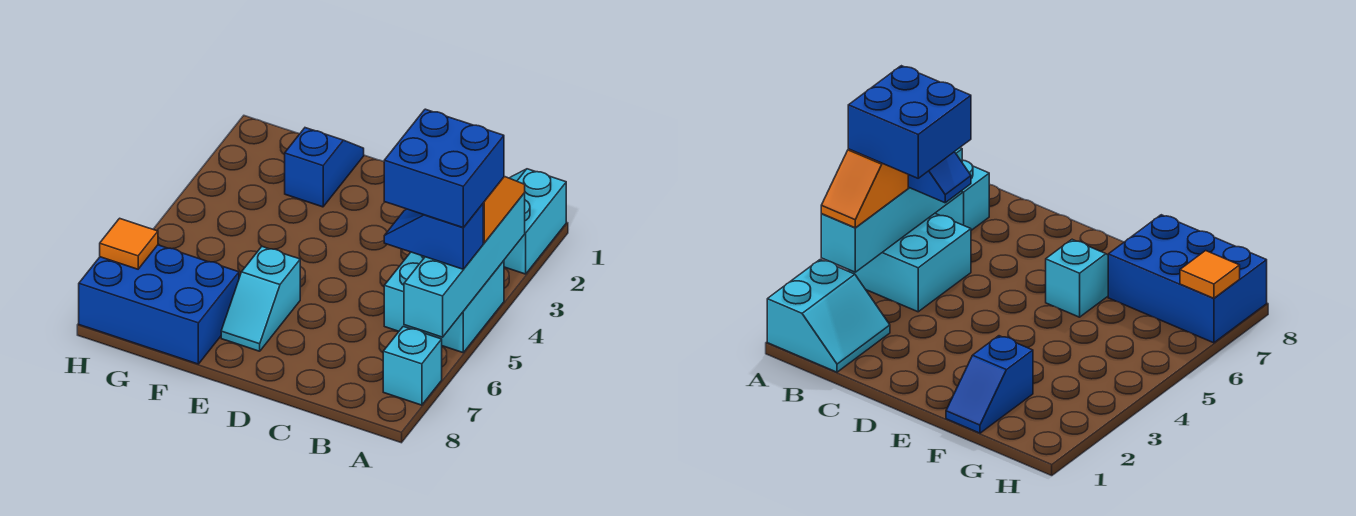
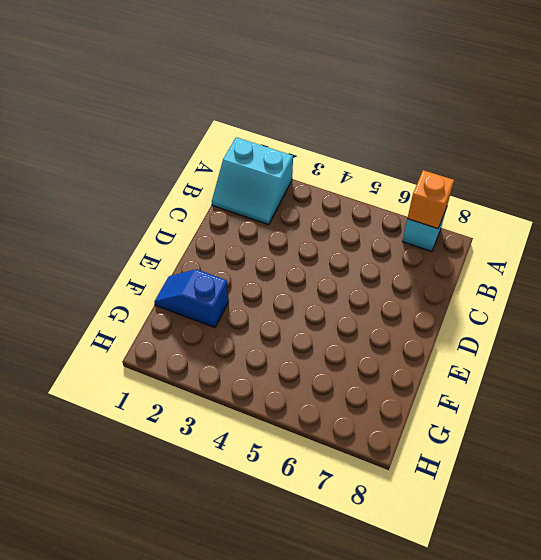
orange 1x1 brick [407,170,454,229] -> none
none -> cyan 2x2 brick [384,252,504,353]
none -> cyan 1x2 slope [221,247,300,351]

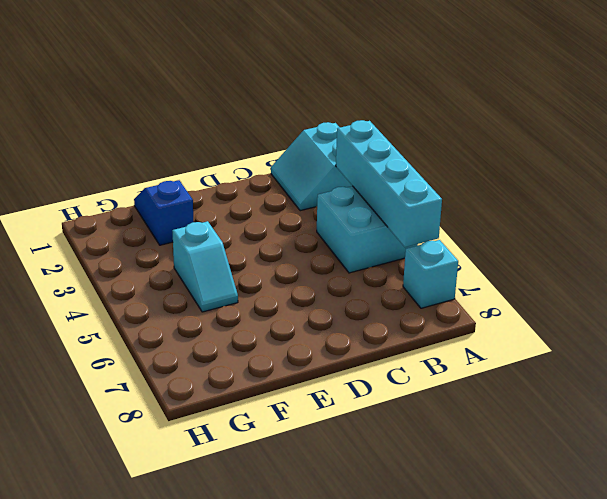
cyan 1x2 slope [172,221,238,312] -> cyan 1x2 slope moved to [221,247,300,351]
none -> blue 2x3 brick [79,245,239,364]
none -> orange 1x1 tile [100,218,158,269]

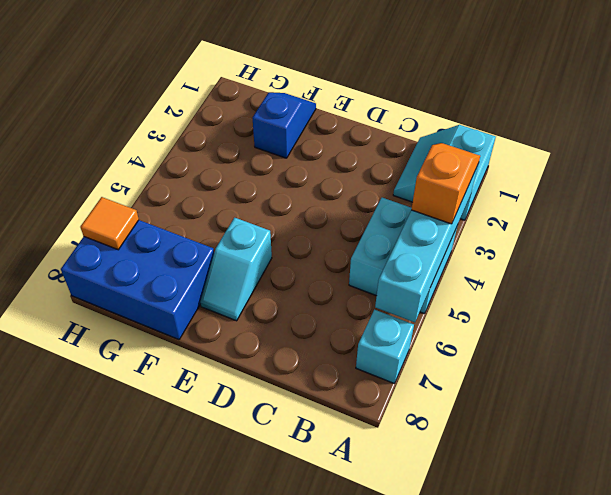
none -> blue 1x2 slope [384,204,483,269]
none -> blue 2x2 brick [384,109,504,228]

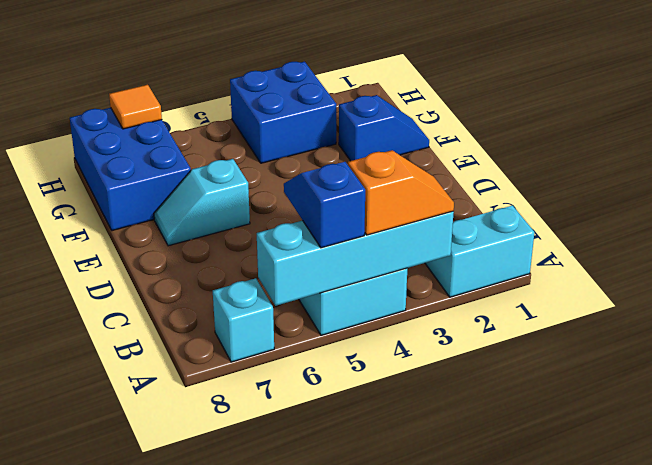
blue 2x2 brick [230,62,336,163] -> blue 2x2 brick moved to [384,109,504,228]

